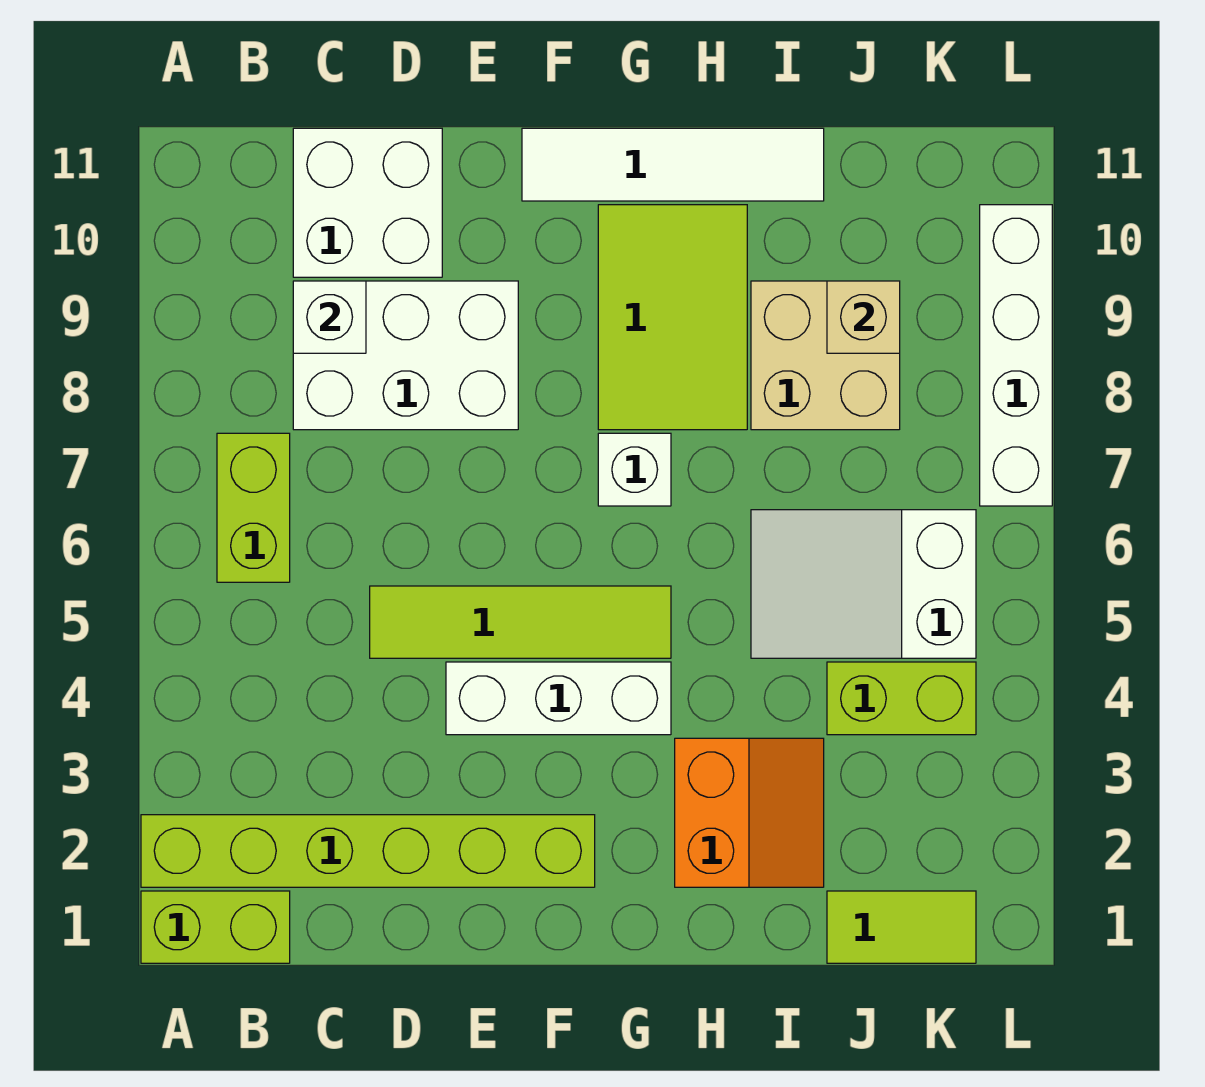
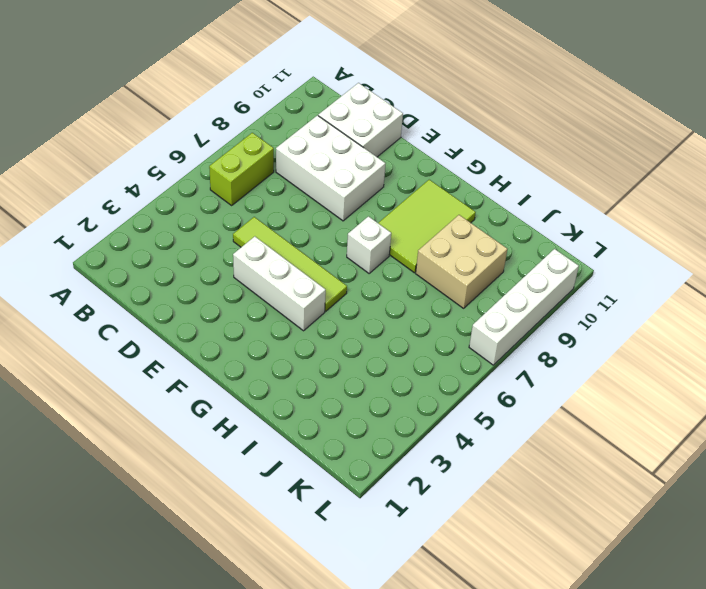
none -> lime 1x2 brick [141,891,290,963]
none -> lime 1x6 brick [141,815,595,887]
none -> white 1x4 tile [522,128,824,201]

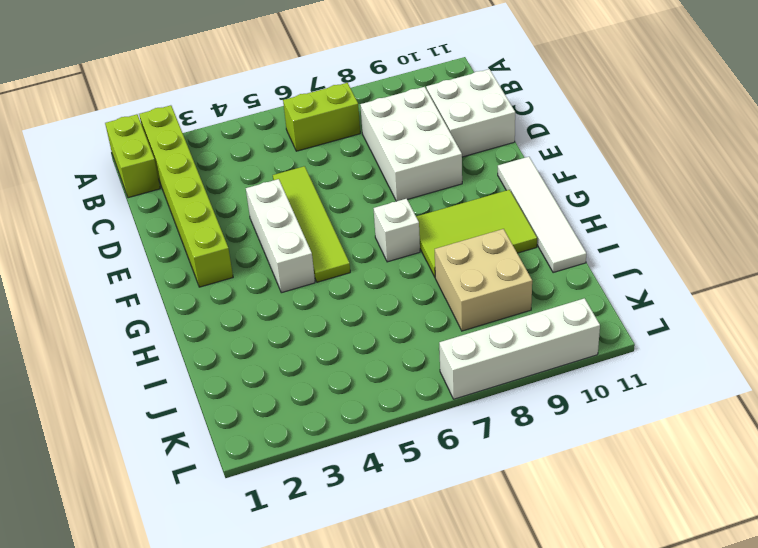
none -> orange 2x2 slope [675,738,824,887]
none -> white 2x3 slope [751,510,976,658]
none -> lime 1x2 tile [827,891,976,963]

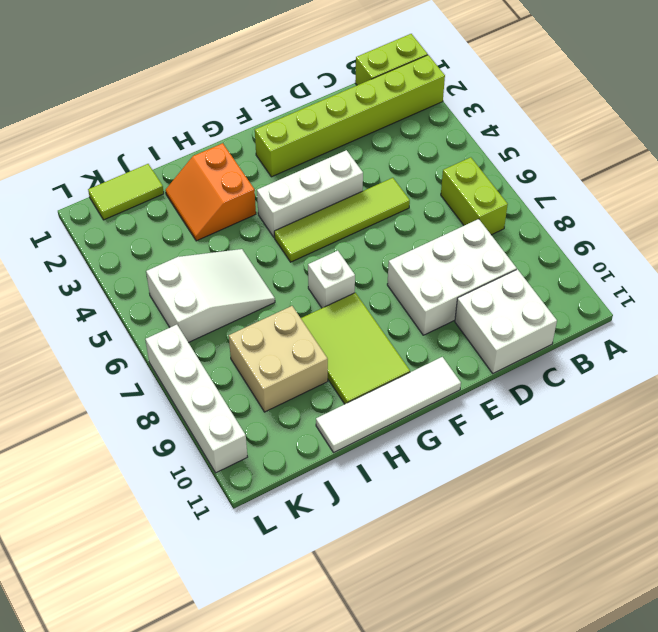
none -> lime 1x2 brick [827,662,976,735]
none -> white 1x1 brick [293,281,366,353]
none -> tan 1x1 brick [827,281,900,353]

